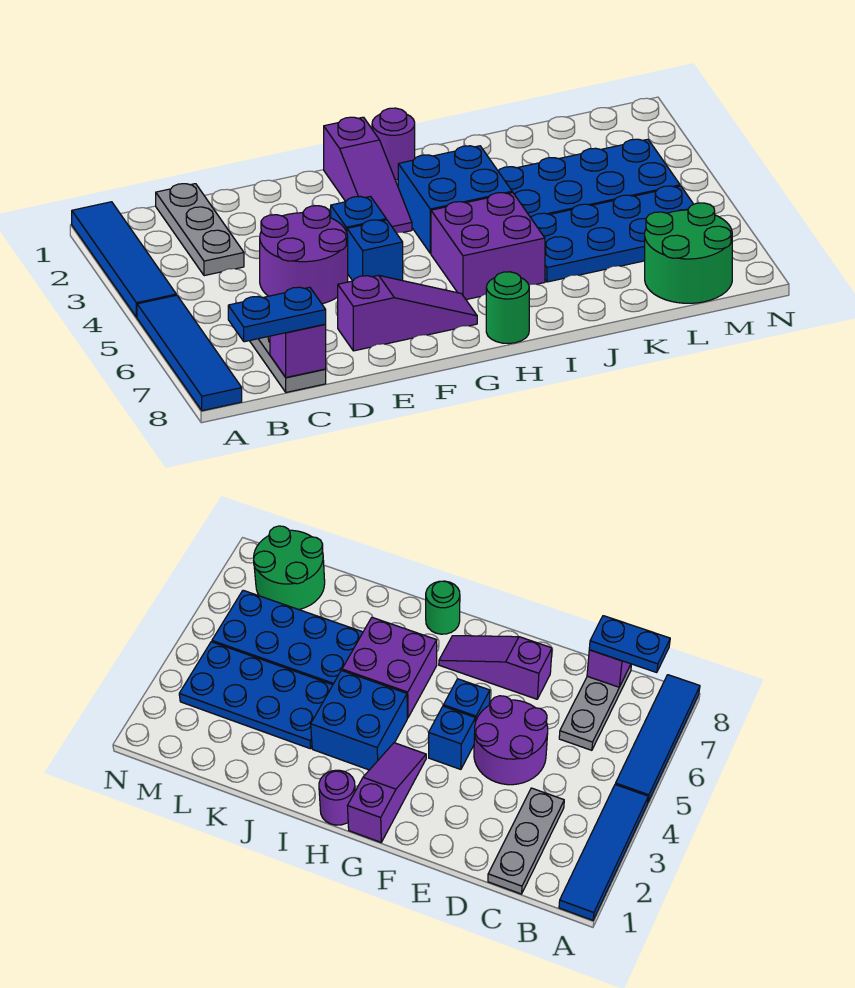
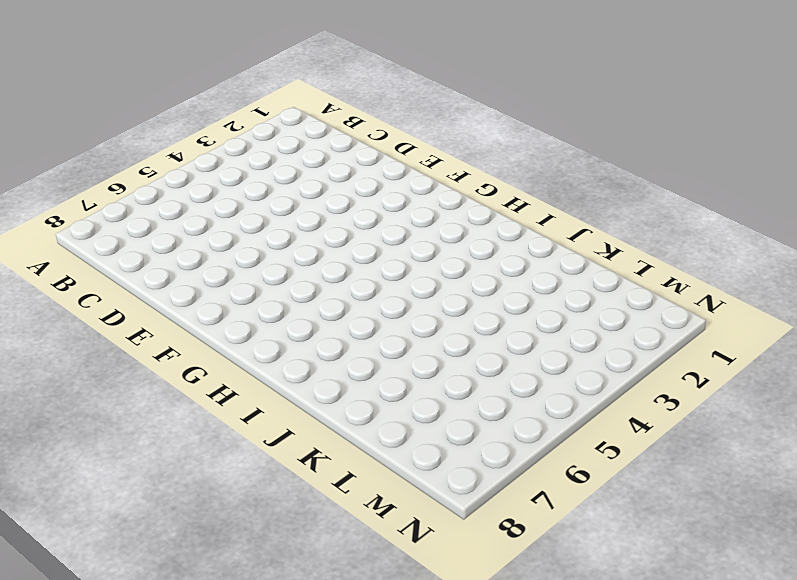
none -> blue 1x4 tile [72,202,176,317]
none -> blue 1x4 tile [137,295,242,411]
none -> grey 1x3 plate [156,184,244,276]

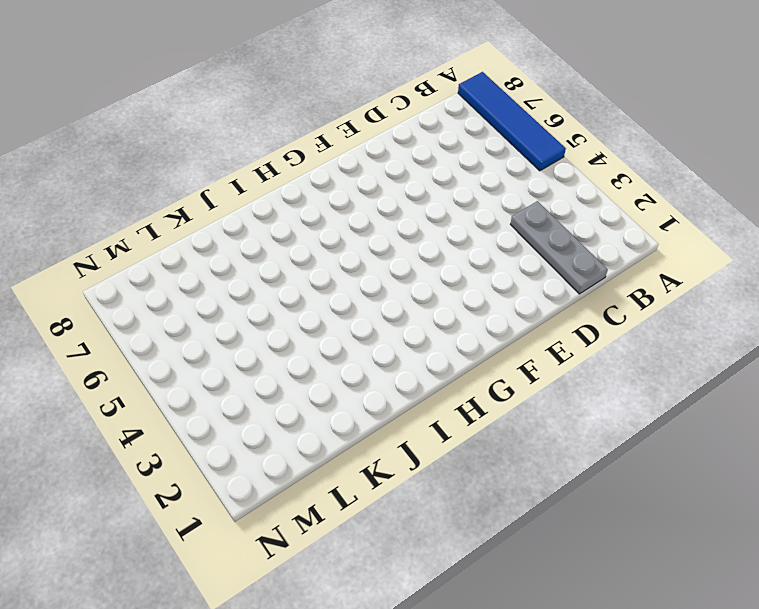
none -> blue 1x4 tile [72,202,176,317]
none -> grey 1x3 plate [250,336,326,392]
none -> purple 2x2 round brick [260,206,348,304]

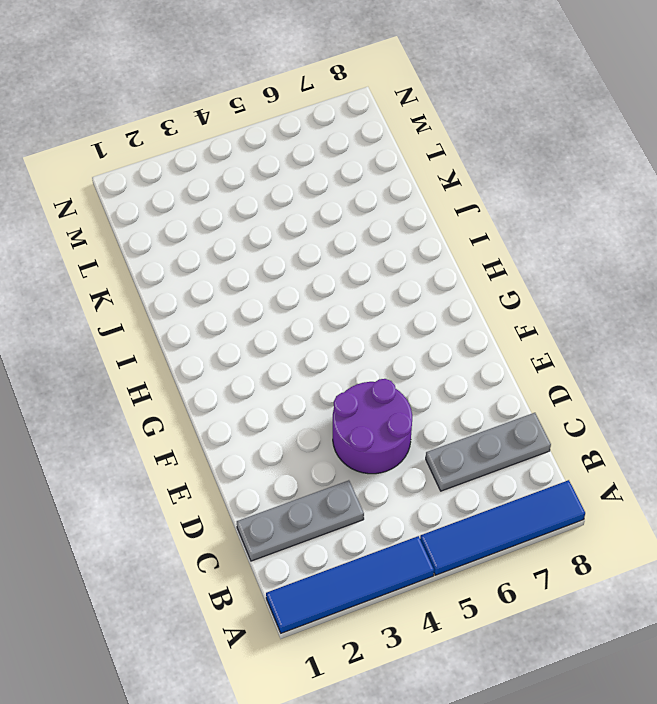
none -> purple 1x3 slope [338,275,477,351]
none -> blue 1x1 brick [331,196,386,232]
none -> blue 1x1 brick [347,220,403,281]

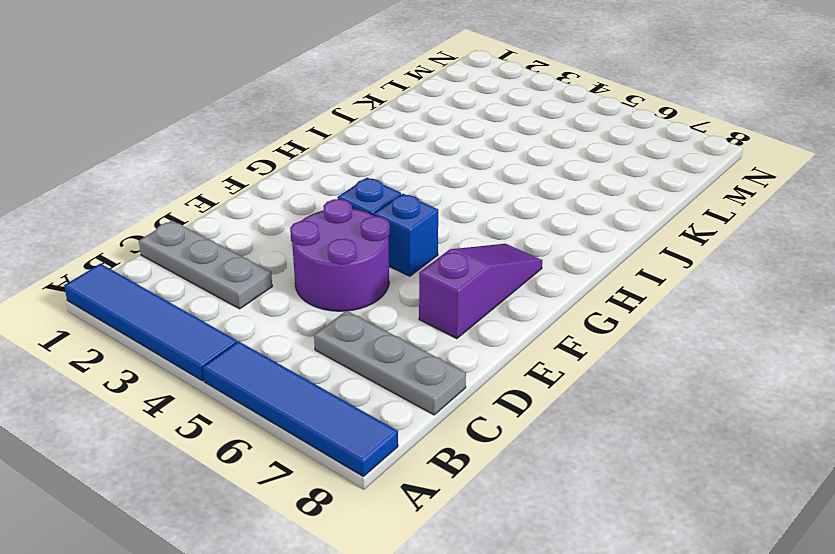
none -> purple 1x3 slope [324,117,412,233]
none -> purple 1x1 round brick [372,108,415,180]
none -> blue 2x2 brick [398,146,512,253]

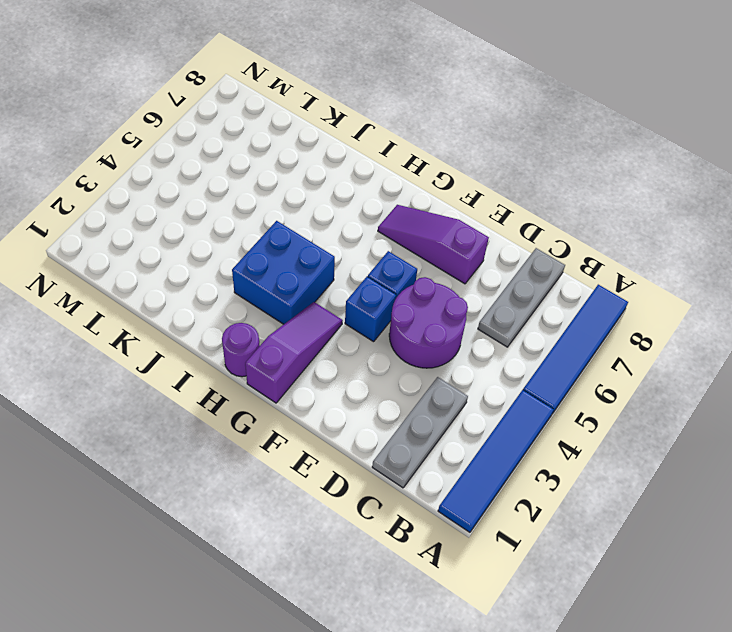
none -> purple 2x2 brick [431,192,545,300]
none -> green 1x1 round brick [486,272,529,344]
none -> blue 2x4 plate [498,139,680,217]

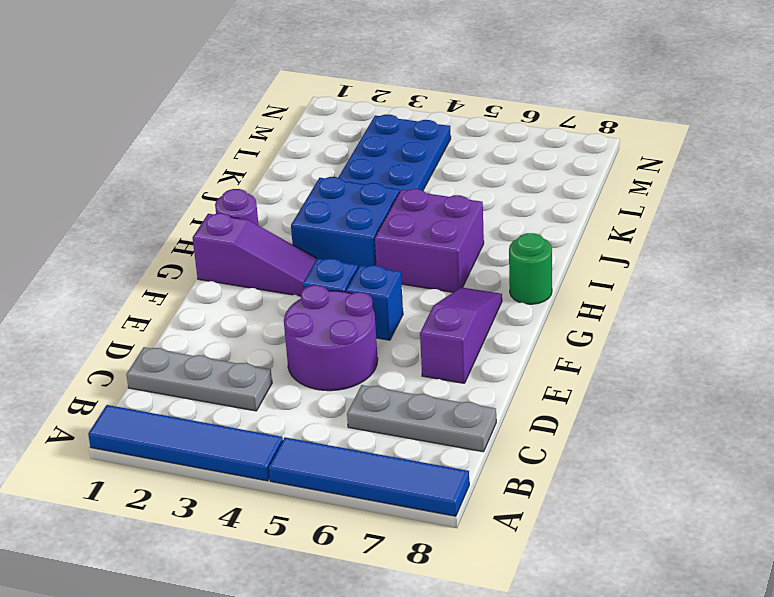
none -> blue 2x4 plate [531,186,694,282]
none -> green 2x2 round brick [645,203,732,303]
none -> purple 1x1 brick [270,324,326,377]

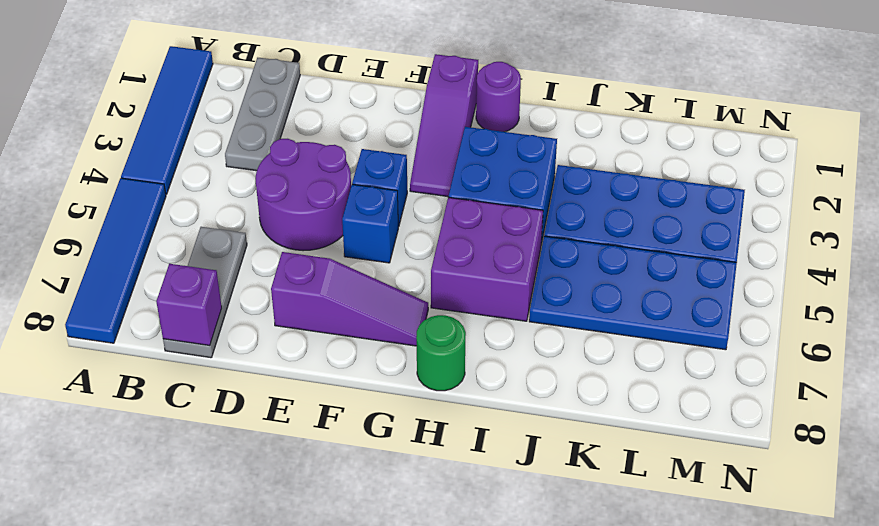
none -> green 2x2 round brick [645,203,732,303]
none -> blue 1x2 plate [228,287,326,342]

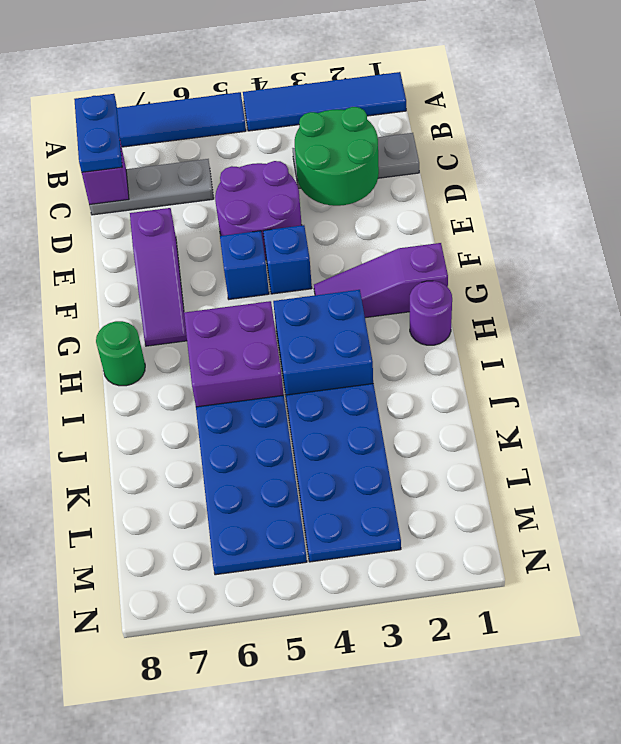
green 2x2 round brick [295,107,379,206] -> green 2x2 round brick moved to [645,203,732,303]

